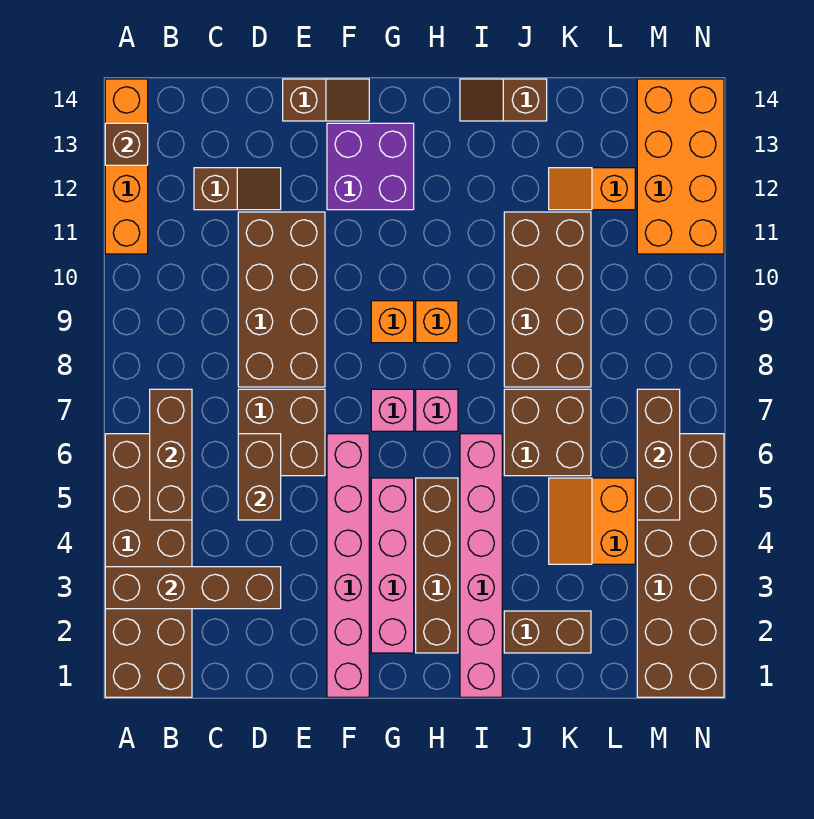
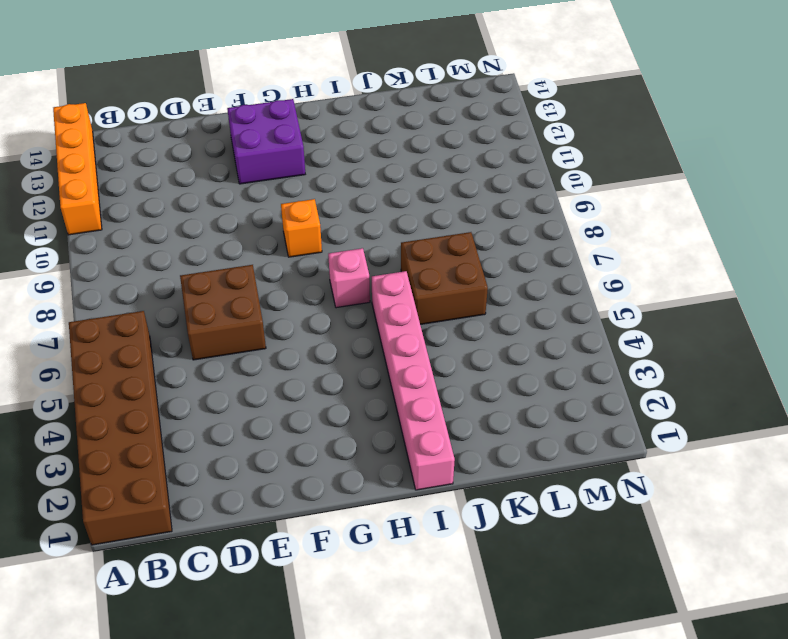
none -> brown 1x2 slope [194,168,281,210]
none -> brown 2x4 brick [238,212,325,387]
none -> brown 1x2 slope [283,79,369,121]

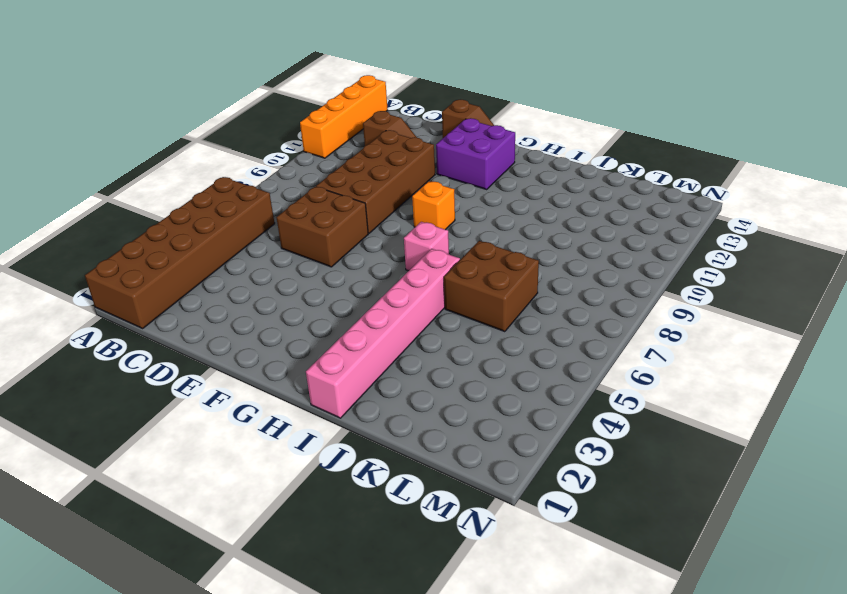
none -> pink 1x6 brick [327,434,369,697]
none -> pink 1x4 brick [371,478,414,653]
none -> pink 1x1 brick [371,389,414,431]

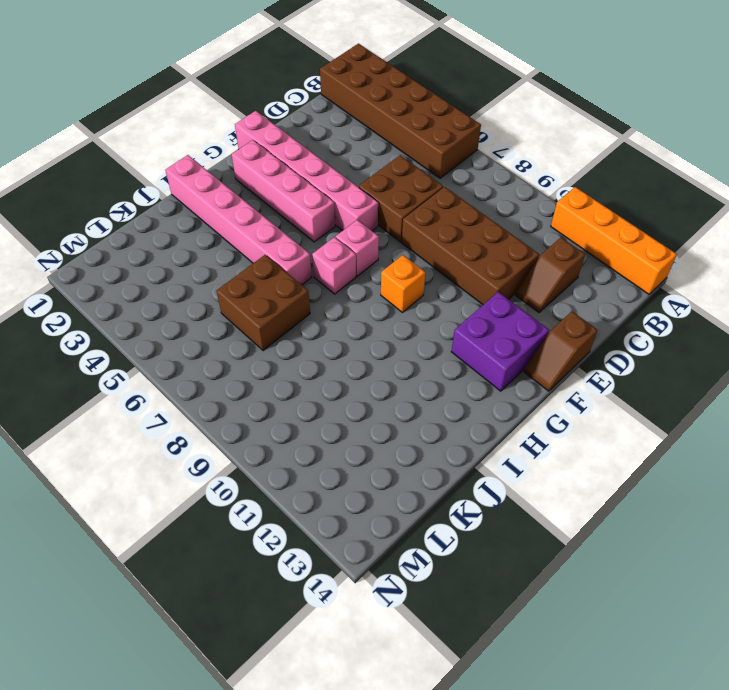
none -> brown 1x4 brick [416,478,458,653]
none -> orange 1x1 brick [416,301,458,343]
none -> brown 1x2 slope [460,79,547,121]

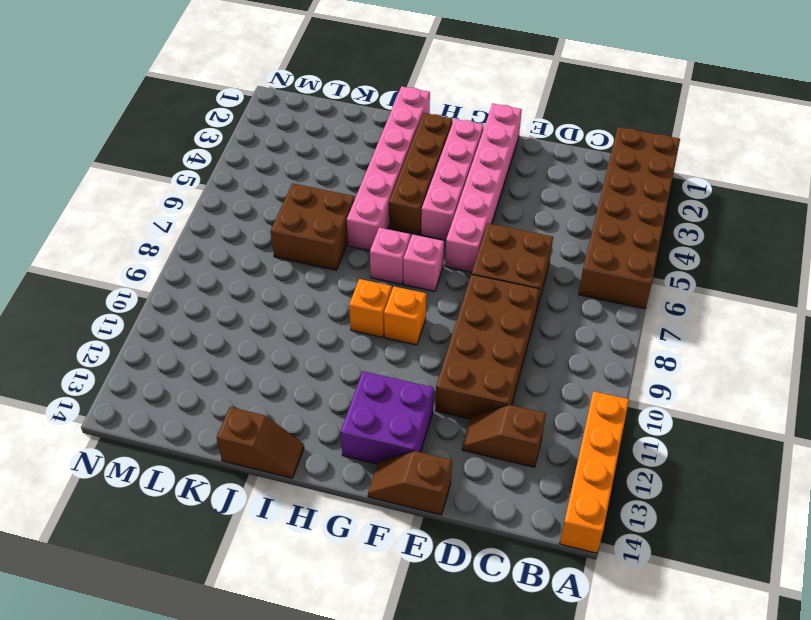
none -> brown 1x2 brick [504,611,591,653]
none -> brown 2x4 brick [504,212,591,387]
none -> orange 2x2 slope [549,478,635,564]

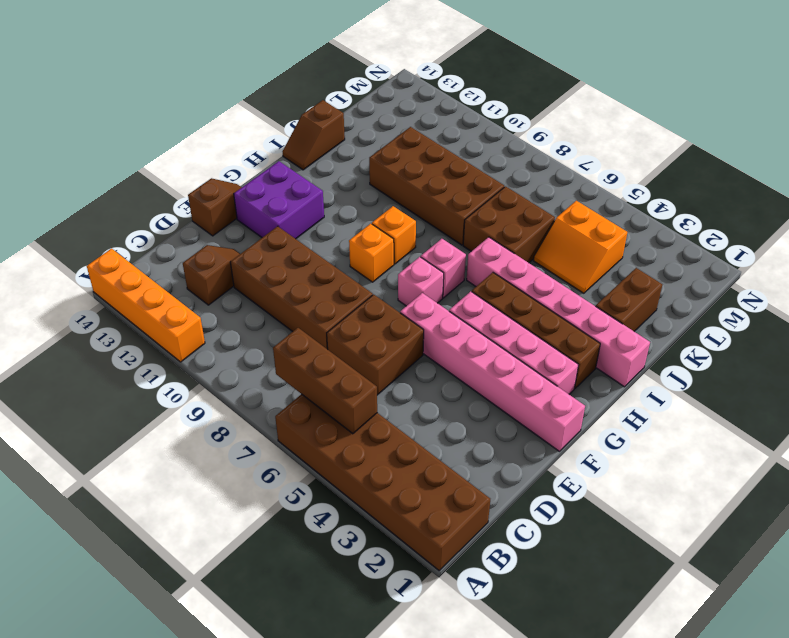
none -> orange 1x2 slope [549,168,635,210]
none -> brown 2x6 brick [637,434,724,697]
none -> orange 2x4 brick [637,79,724,254]

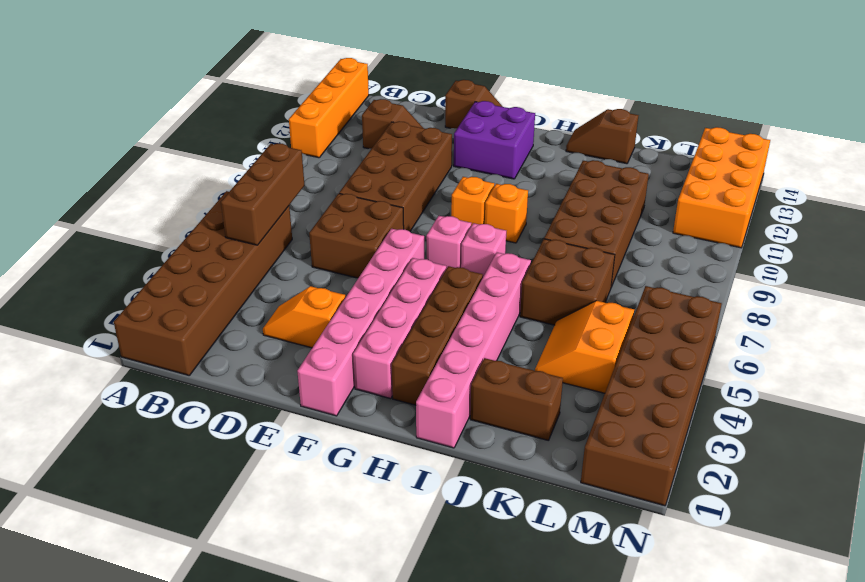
orange 1x2 slope [263,286,346,348] -> orange 1x2 slope moved to [549,168,635,210]
none -> brown 1x4 brick [105,567,281,609]
none -> brown 1x1 brick [105,123,148,165]
none -> brown 1x2 brick [238,434,281,520]

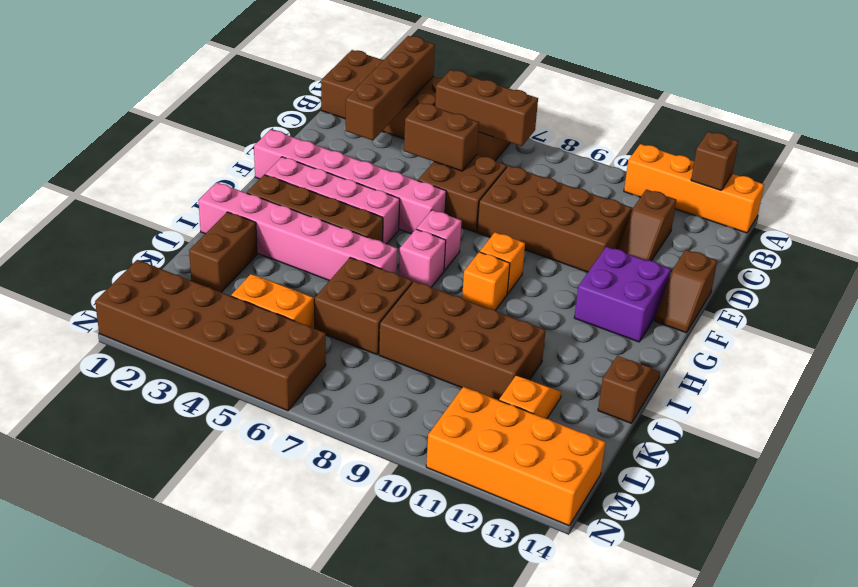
none -> brown 1x3 brick [637,389,680,520]

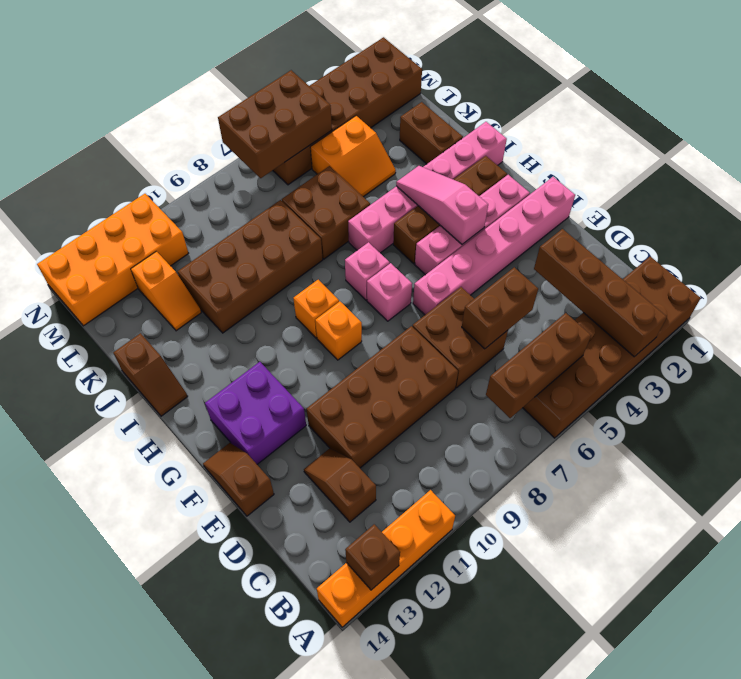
pink 1x3 slope [396,166,488,244] -> none
brown 2x3 brick [218,70,332,178] -> brown 1x3 brick [637,389,680,520]

